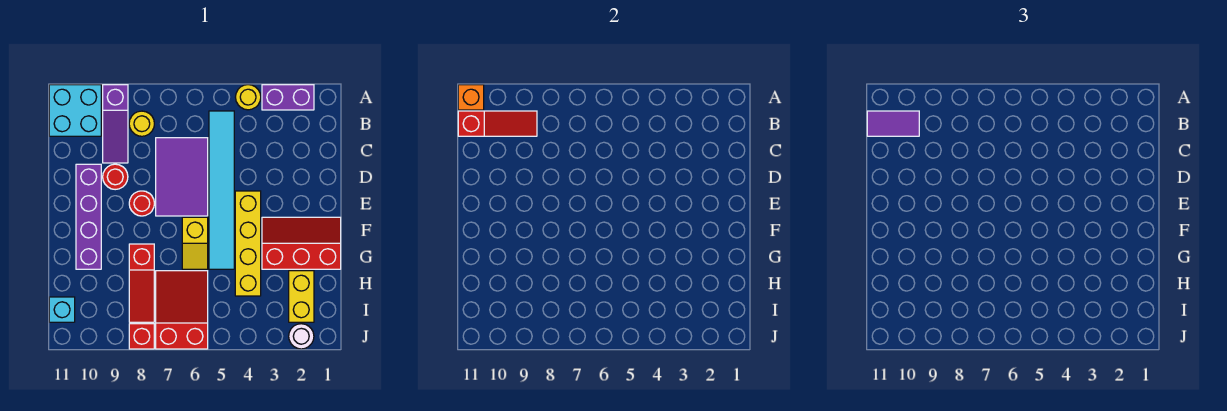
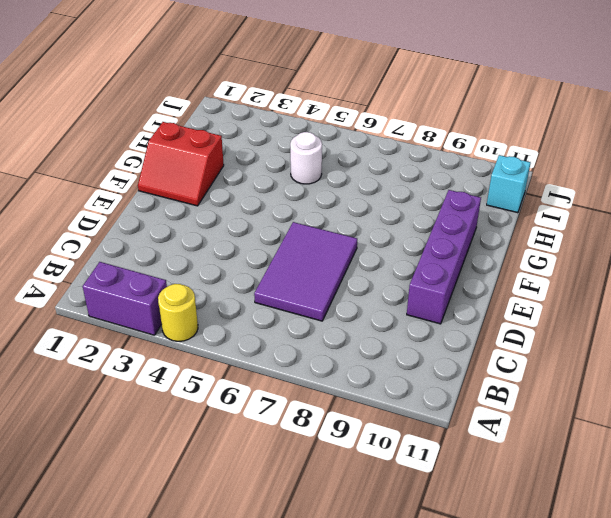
red 2x2 slope [138,122,224,206] -> red 2x3 slope [262,217,341,269]
white 1x1 round brick [290,132,322,184] -> white 1x1 round brick moved to [289,324,314,349]
none -> purple 1x3 slope [103,85,128,163]
none -> cyan 2x2 brick [49,85,101,136]
none -> cyan 1x6 tile [209,111,234,269]

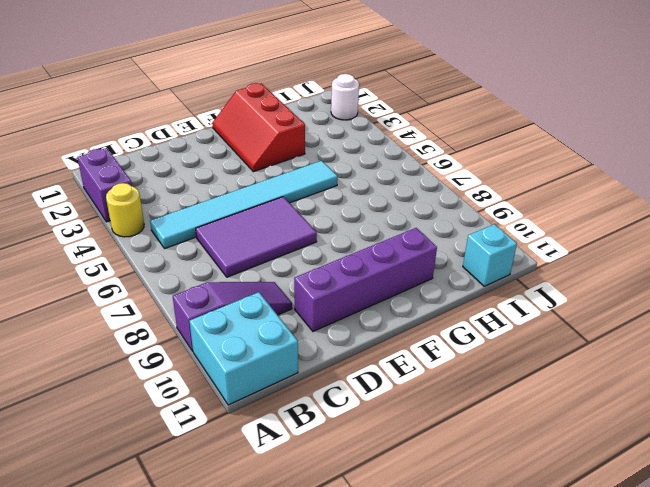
none -> yellow 1x1 round brick [129,111,154,136]
none -> red 1x1 round brick [103,164,128,190]
none -> yellow 1x4 brick [235,191,261,296]

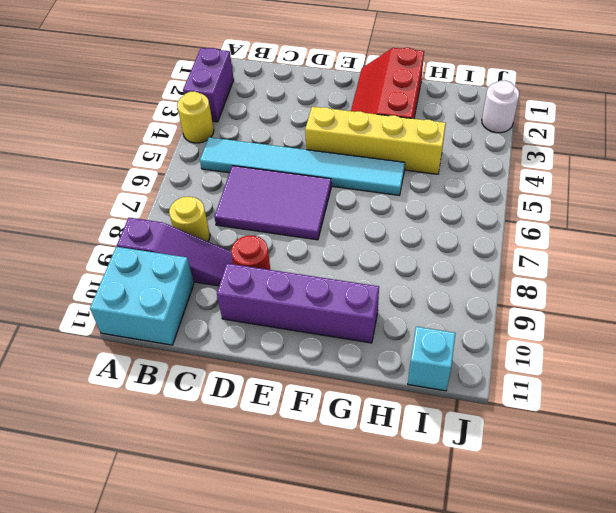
none -> red 1x1 round brick [129,191,154,216]
none -> yellow 1x2 slope [182,217,208,269]
none -> red 1x3 slope [129,244,154,322]

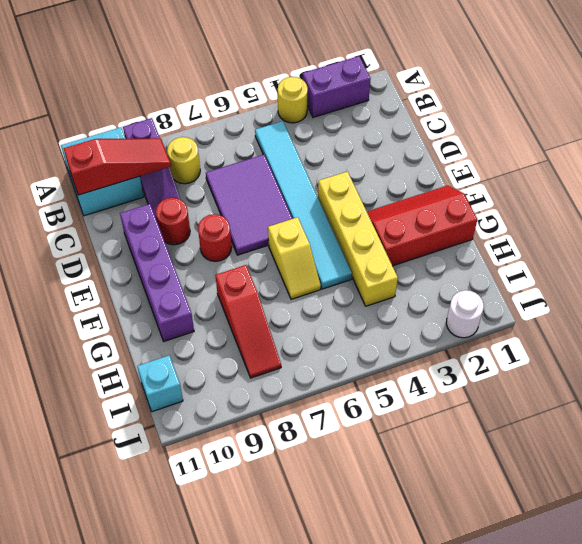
none -> yellow 1x2 brick [289,271,314,322]
none -> red 2x3 slope [156,271,208,349]
none -> red 1x1 brick [129,324,154,349]

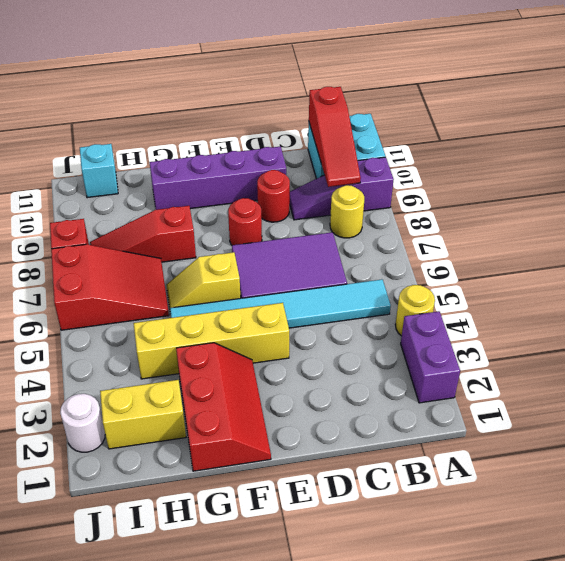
none -> orange 1x1 brick [458,85,484,110]
none -> purple 1x2 tile [867,111,919,136]

